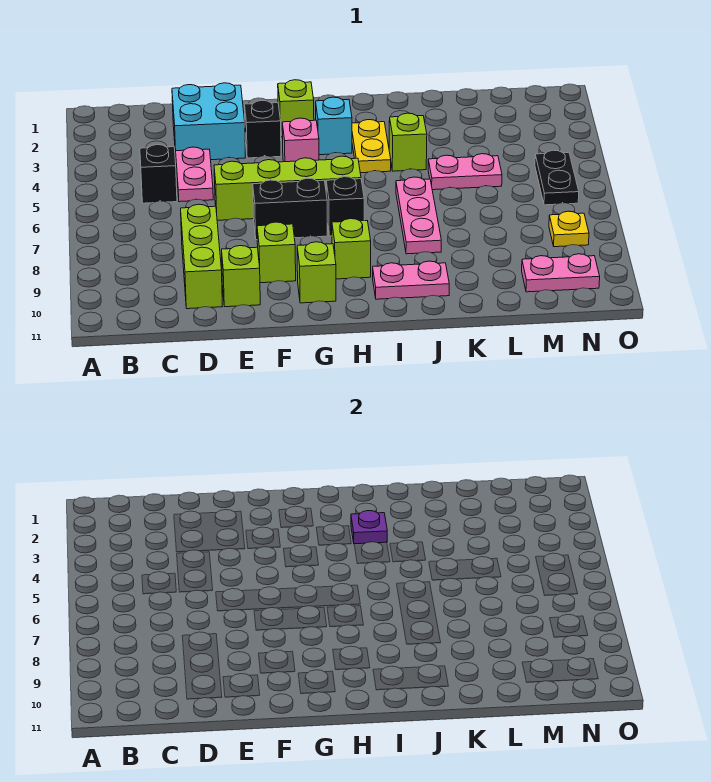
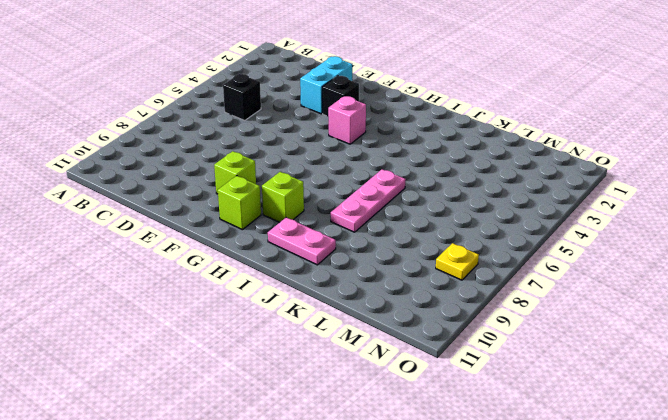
cyan 1x2 brick [300,56,352,114] -> cyan 2x2 brick [172,83,246,160]
none -> pink 1x2 plate [176,147,213,202]
none -> lime 1x3 brick [181,204,223,309]
none -> lime 1x4 brick [214,156,361,220]

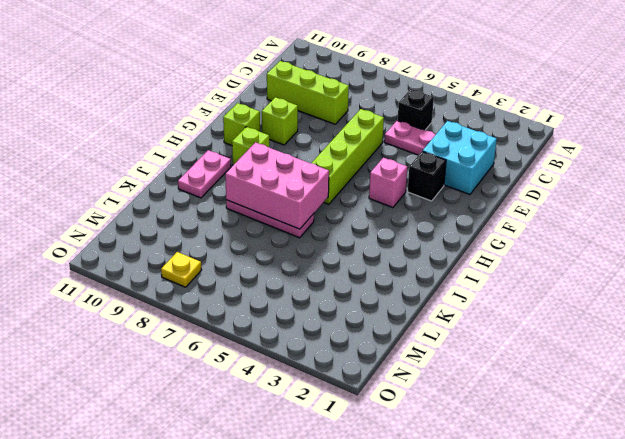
pink 2x3 brick [225,142,329,229] -> none
none -> lime 1x1 brick [222,246,260,307]
none -> black 1x2 brick [253,178,327,240]
none -> lime 1x1 brick [278,80,314,137]

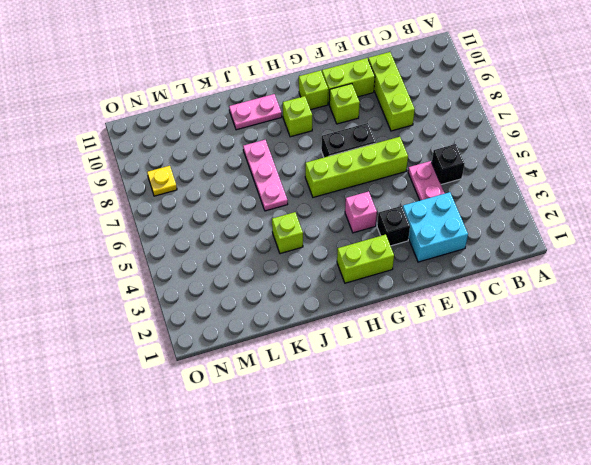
lime 1x2 brick [322,58,375,103] -> lime 1x1 brick [222,246,260,307]
lime 1x2 brick [337,235,394,283] -> lime 1x1 brick [278,80,314,137]
none -> cyan 1x1 brick [316,97,352,155]
none -> black 1x1 brick [326,177,364,236]
none -> yellow 1x2 plate [352,120,391,173]

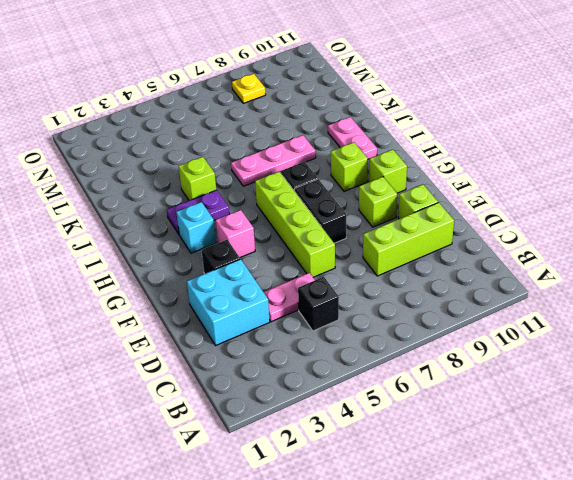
purple 1x2 plate [167,190,229,234] -> yellow 1x2 plate [352,120,391,173]
none -> lime 1x1 brick [278,80,314,137]
none -> pink 1x2 plate [428,154,502,190]
none -> pink 1x2 plate [522,254,600,292]

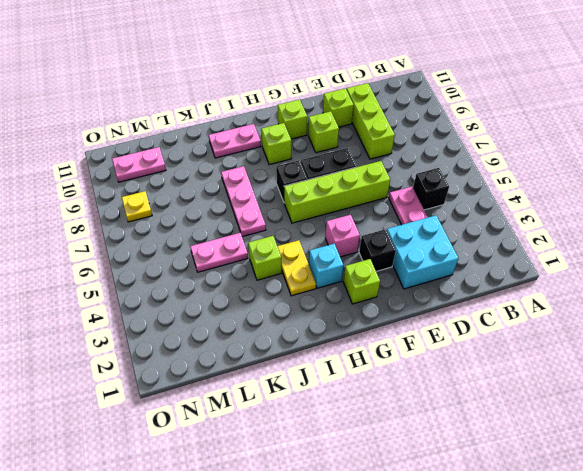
none -> black 1x2 plate [535,150,579,205]
none -> purple 1x1 plate [351,511,387,544]

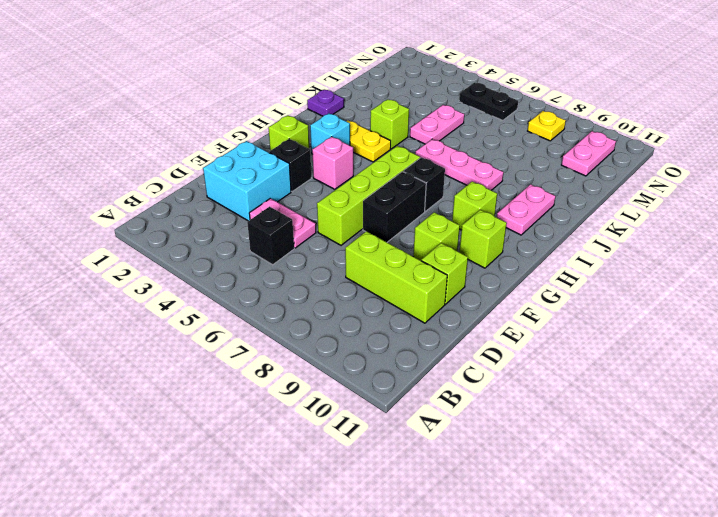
purple 1x1 plate [307,90,344,116] -> purple 1x1 plate moved to [351,511,387,544]

